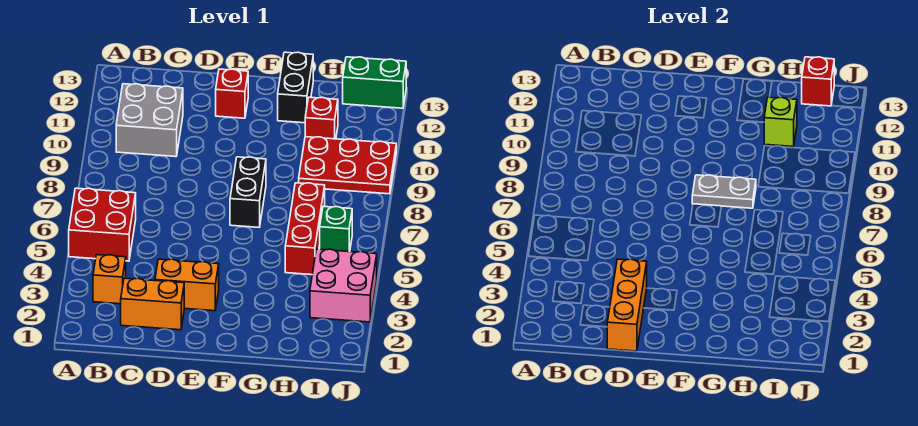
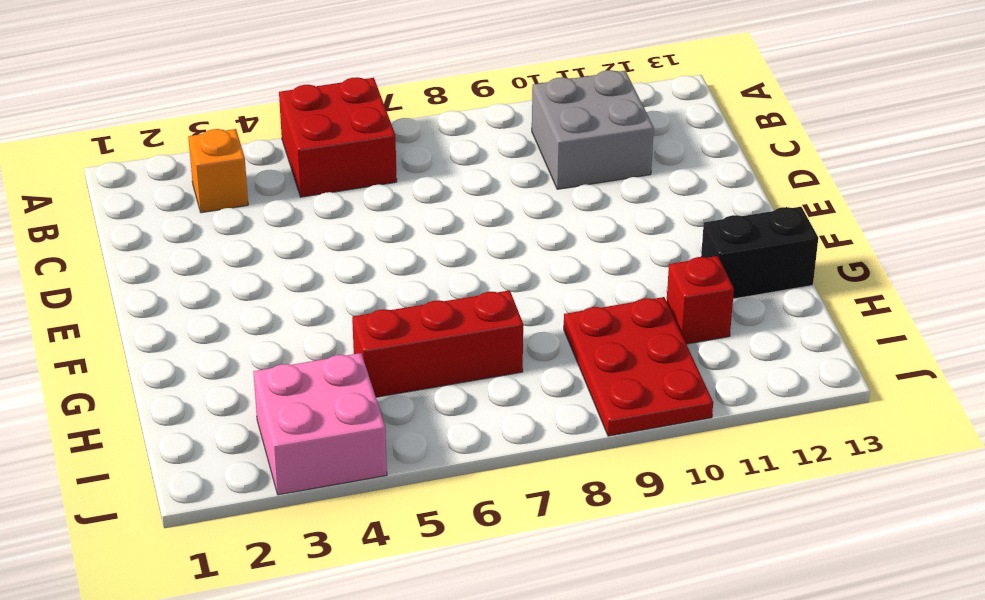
none -> orange 1x2 brick [121,278,184,330]
none -> orange 1x2 brick [155,259,219,311]
none -> red 1x1 brick [216,69,248,118]

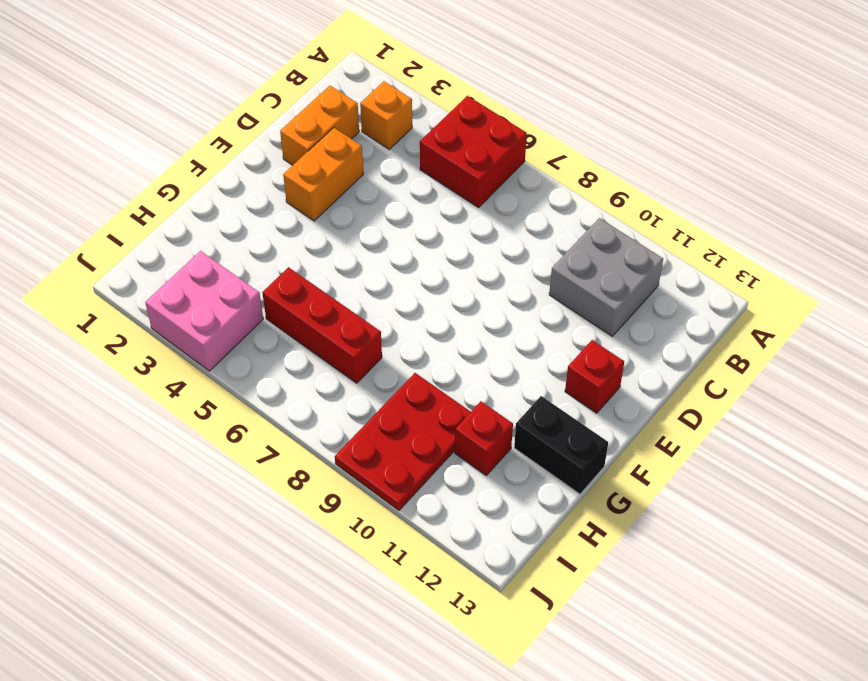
none -> black 1x2 brick [230,157,266,227]
none -> green 1x1 brick [320,207,352,252]
none -> green 1x2 brick [343,57,406,108]

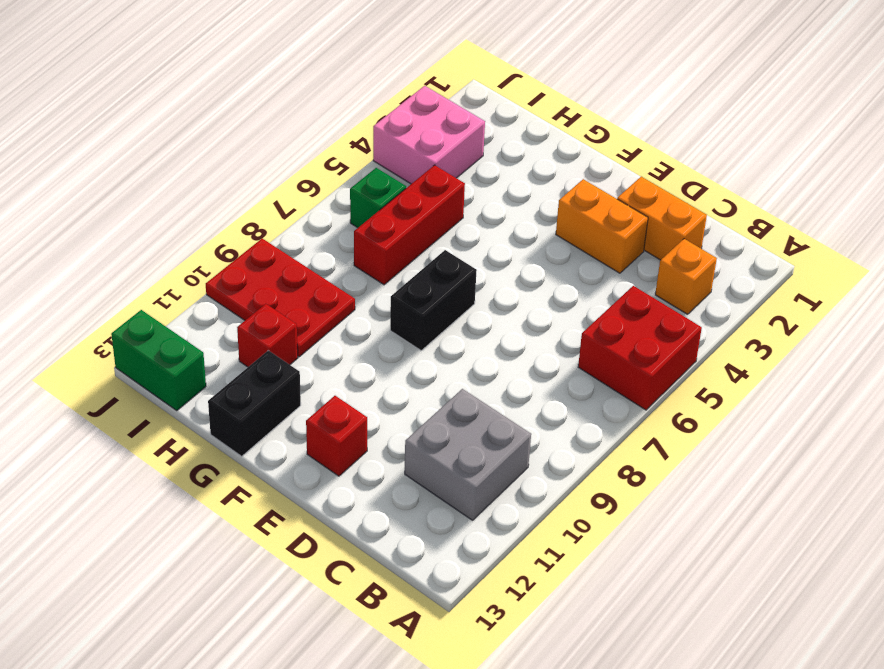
none -> orange 1x3 brick [607,259,647,351]
none -> grey 1x2 plate [692,175,756,208]
none -> lime 1x1 brick [764,97,797,147]

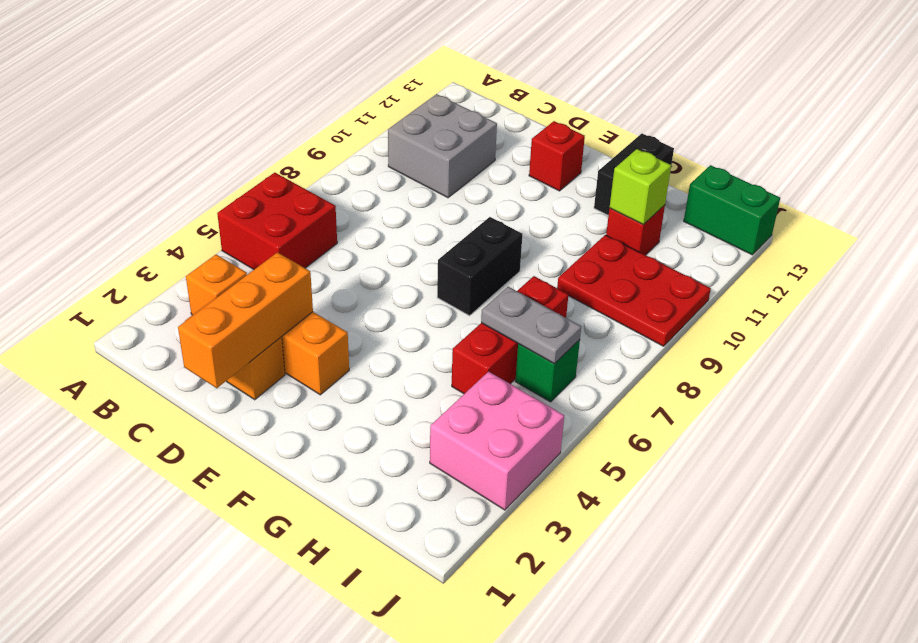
grey 1x2 plate [481,287,581,364] -> grey 1x2 plate moved to [692,175,756,208]
none -> red 1x1 brick [802,57,834,106]

